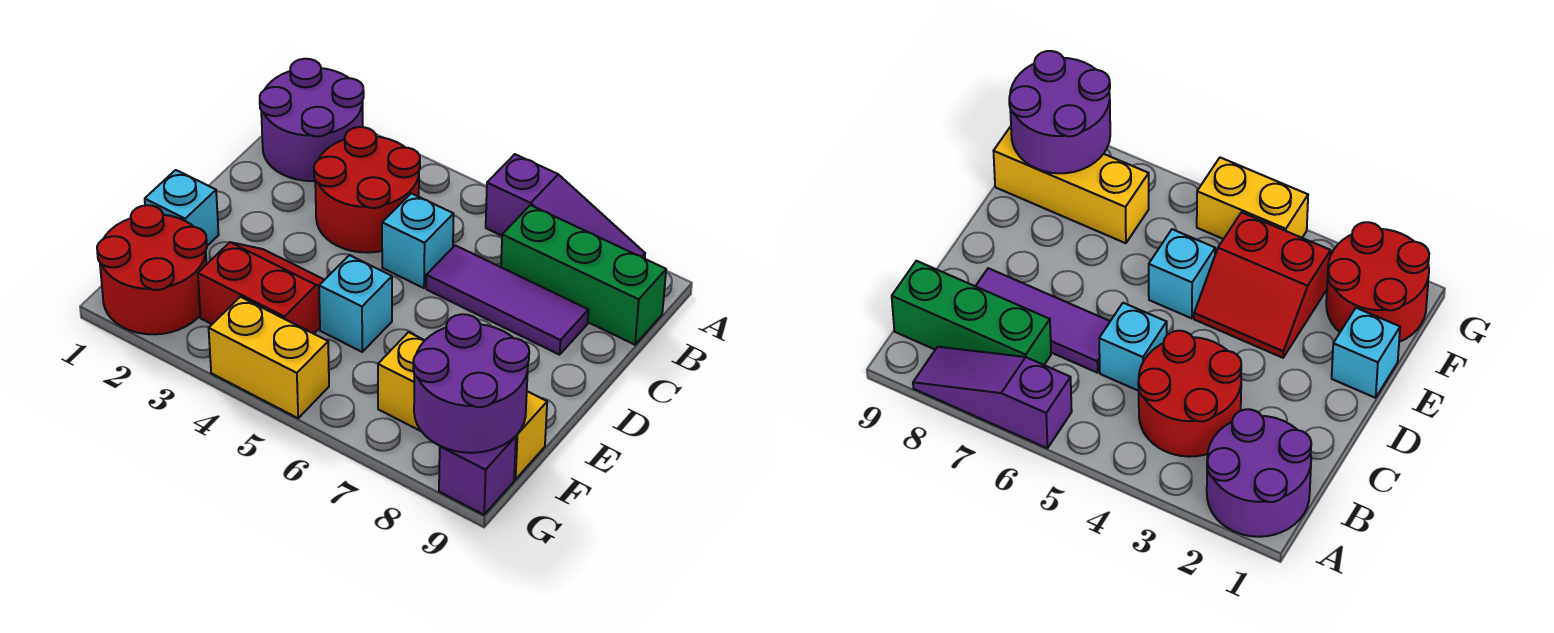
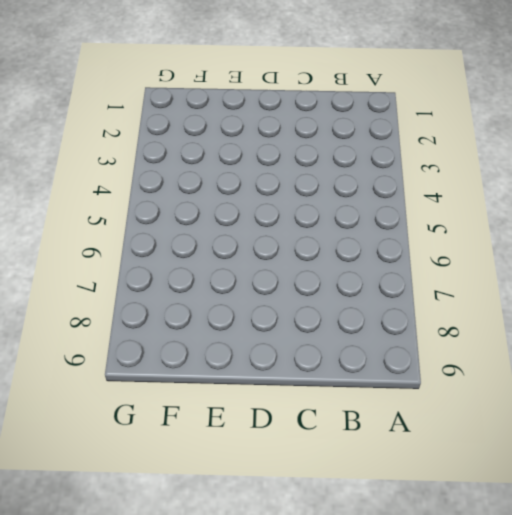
none -> purple 2x2 round brick [260,59,364,181]
none -> purple 1x3 slope [486,154,645,259]
none -> red 2x2 round brick [314,127,420,253]

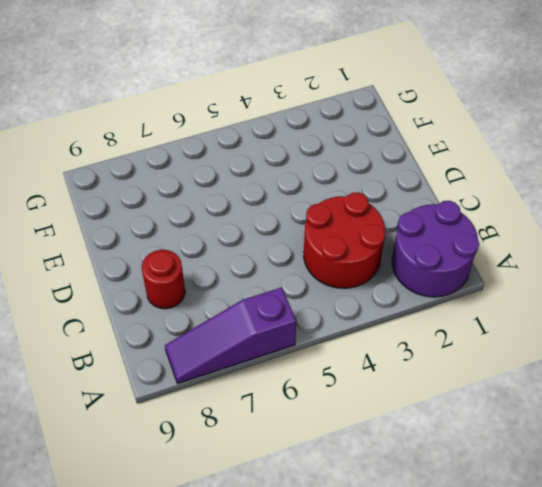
red 1x1 round brick [142,250,185,309] -> purple 1x3 tile [426,245,588,355]
none -> green 1x3 brick [501,205,666,345]
none -> cyan 1x1 brick [382,193,454,288]
none -> cyan 1x1 brick [145,170,219,246]

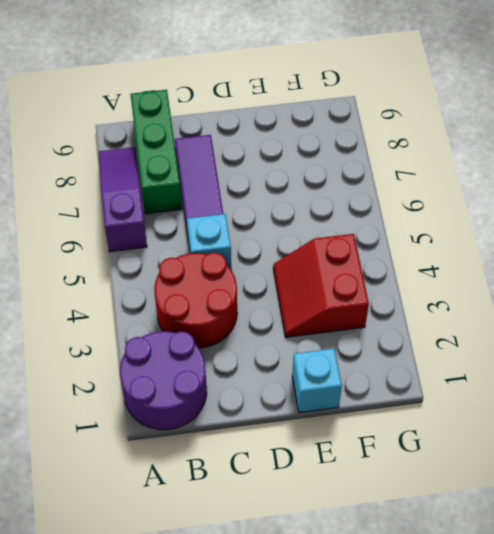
none -> cyan 1x1 brick [319,255,392,352]
none -> red 2x2 round brick [97,205,207,334]
none -> yellow 1x3 brick [378,332,547,479]

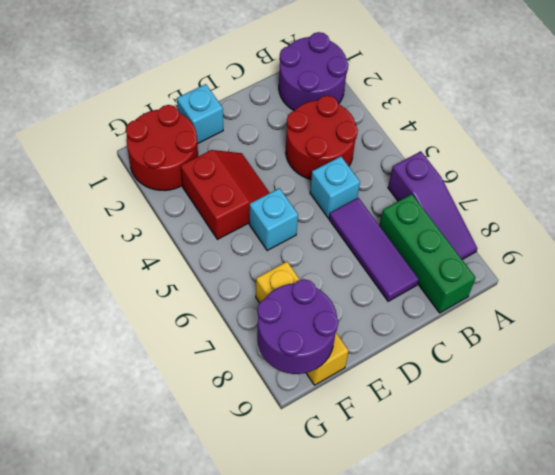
none -> yellow 1x2 brick [209,297,329,418]
none -> purple 1x1 brick [439,436,516,515]

